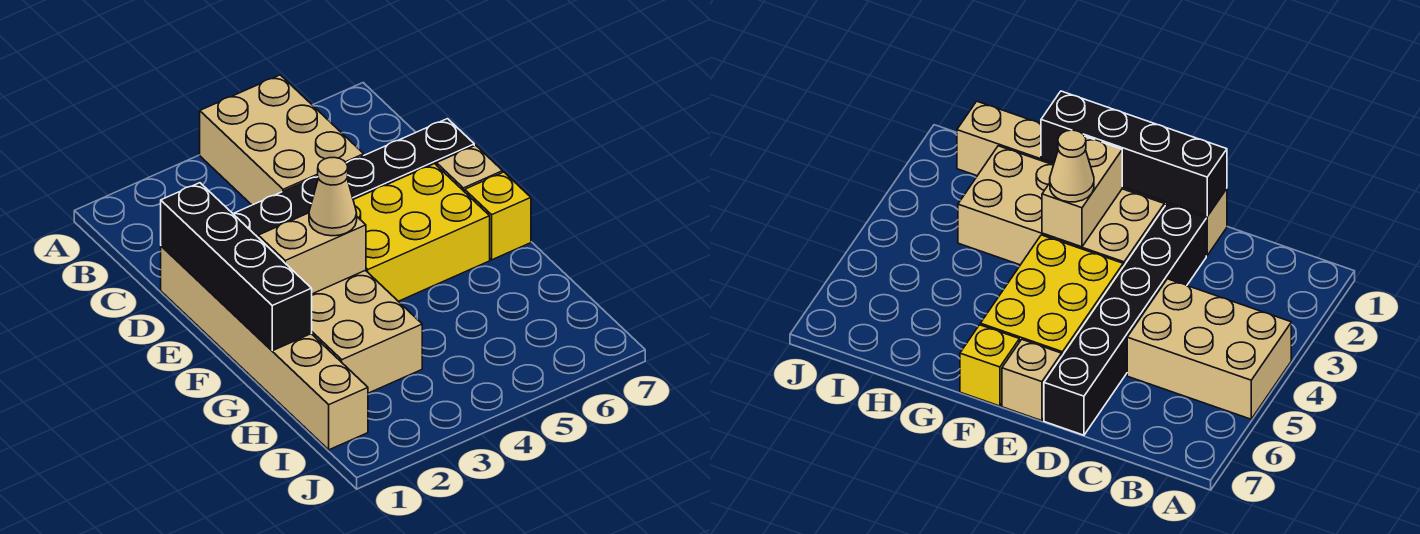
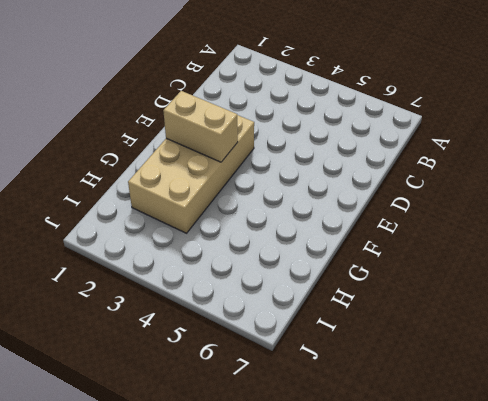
none -> tan 2x3 brick [200,75,364,205]
none -> tan 1x6 brick [161,246,368,450]

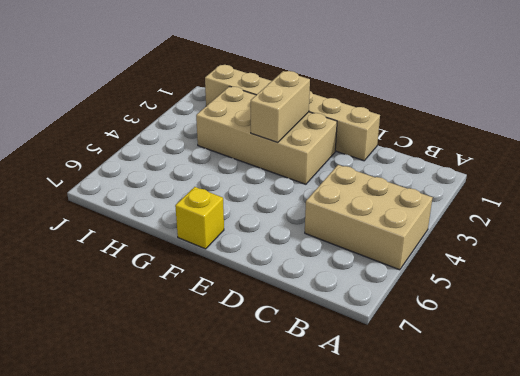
none -> black 1x6 brick [234,119,474,237]
none -> yellow 2x3 brick [353,164,490,301]

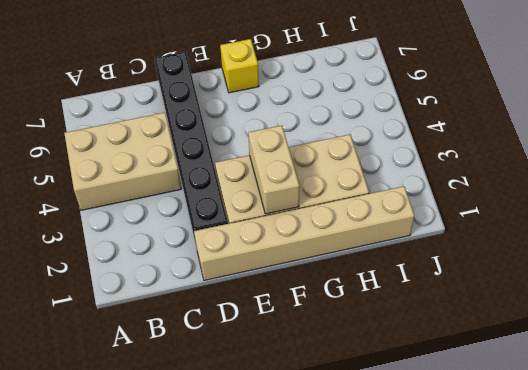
none -> yellow 2x3 brick [353,164,490,301]
none -> tan 1x1 brick [436,145,503,192]

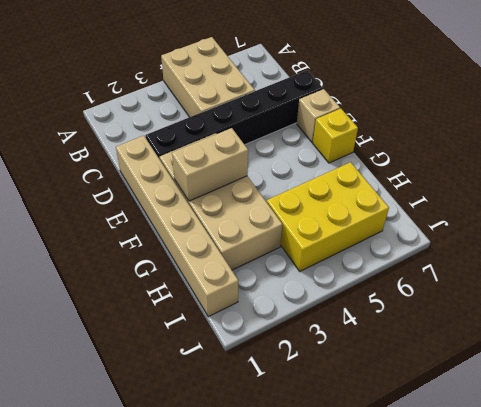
yellow 2x3 brick [267,162,389,271] -> yellow 2x3 brick moved to [353,164,490,301]
none -> black 1x4 brick [161,183,312,351]
none -> tan 1x1 cone [309,158,357,236]

